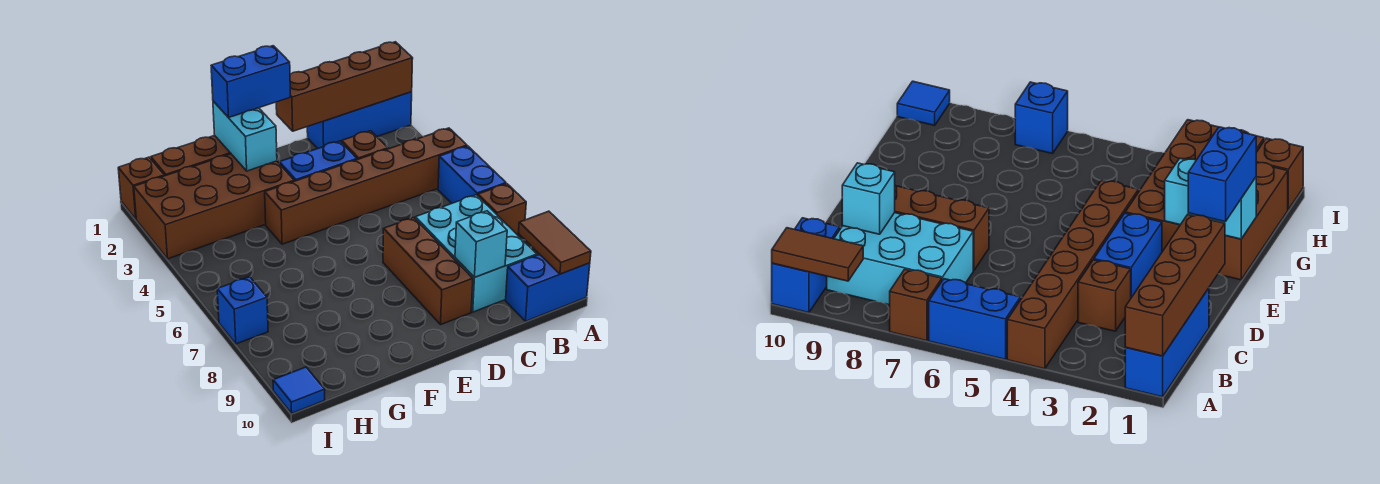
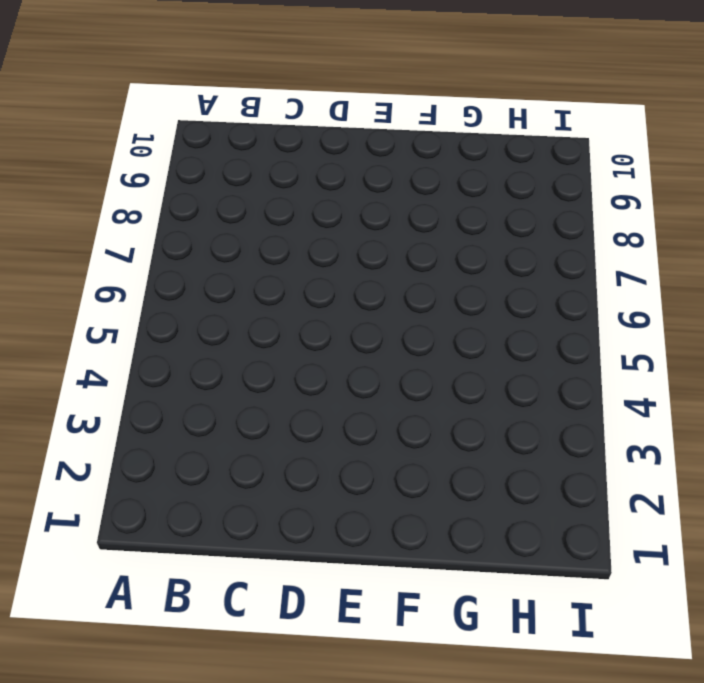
none -> blue 1x3 brick [307,92,412,149]
none -> brown 1x6 brick [265,128,467,244]
none -> blue 1x2 brick [438,146,506,203]

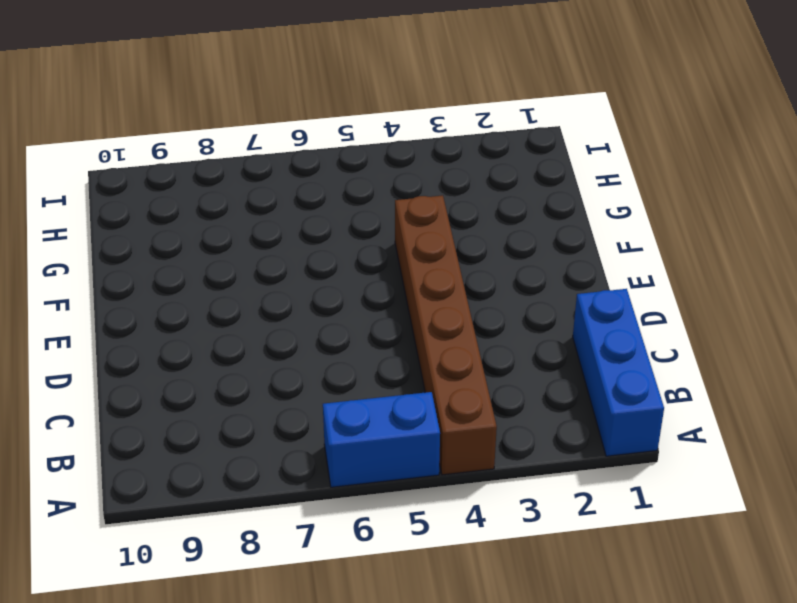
none -> brown 1x1 brick [478,184,526,237]
none -> blue 1x2 brick [506,254,590,321]
none -> cyan 2x3 brick [415,195,537,312]

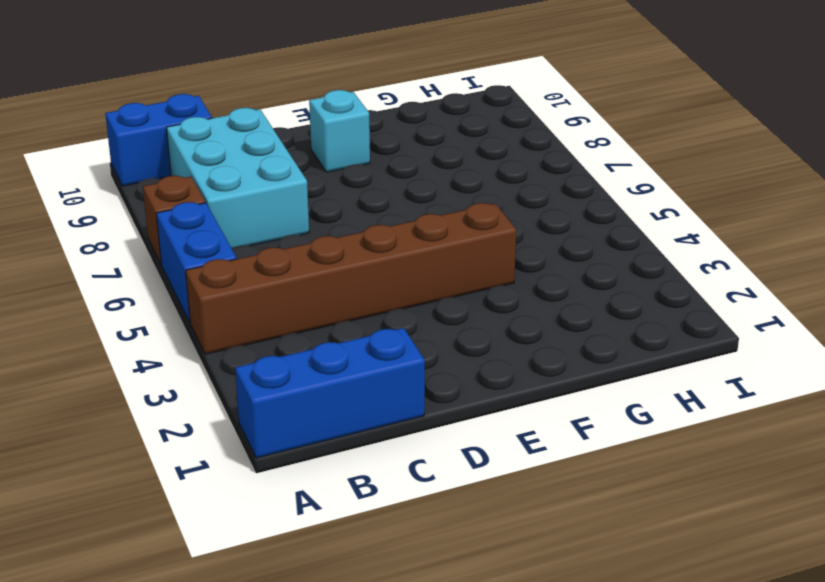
cyan 1x1 brick [309,90,370,172] -> cyan 1x1 brick moved to [455,211,507,277]
none -> brown 1x1 brick [342,131,388,160]
none -> blue 1x2 brick [279,141,357,181]
none -> brown 1x3 brick [383,217,473,324]

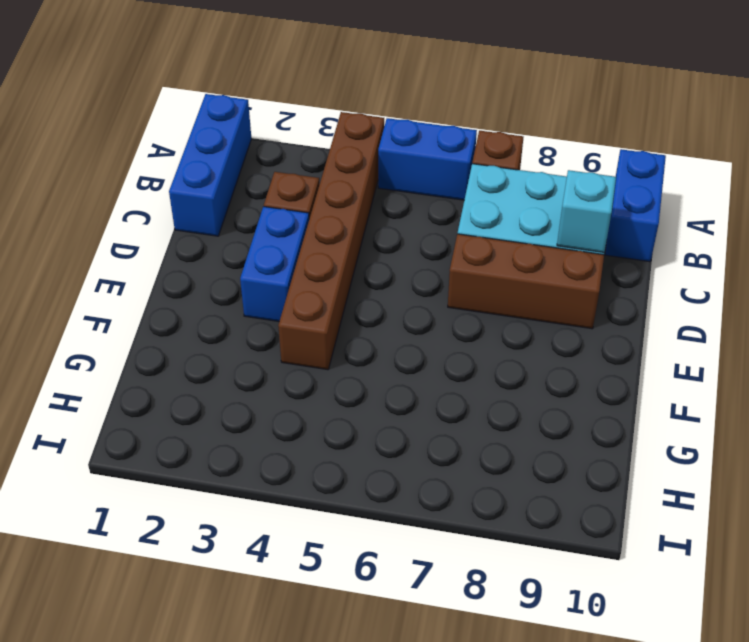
none -> brown 1x3 brick [151,135,231,176]
none -> brown 2x4 brick [134,154,294,259]
none -> brown 1x1 brick [118,157,164,219]

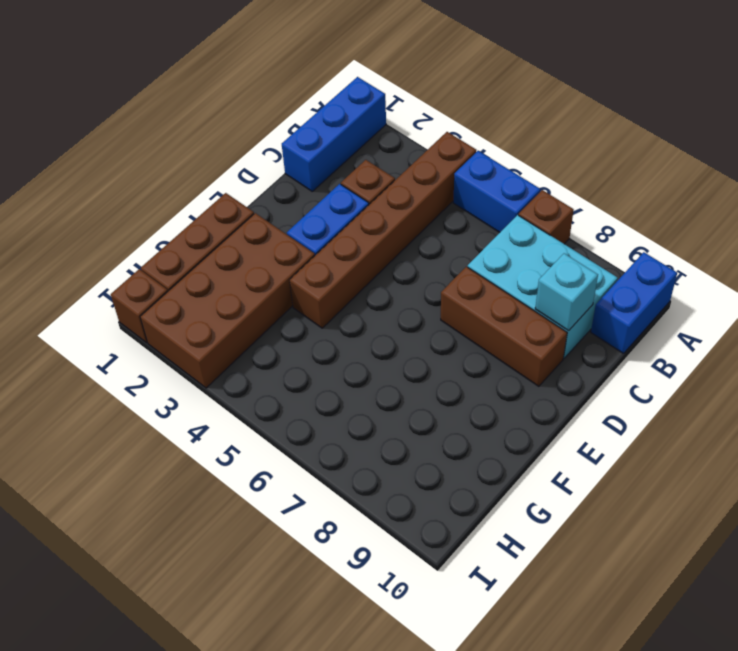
none -> blue 1x1 brick [217,277,268,344]
none -> blue 1x1 tile [273,367,325,413]
none -> brown 1x4 brick [276,42,413,131]

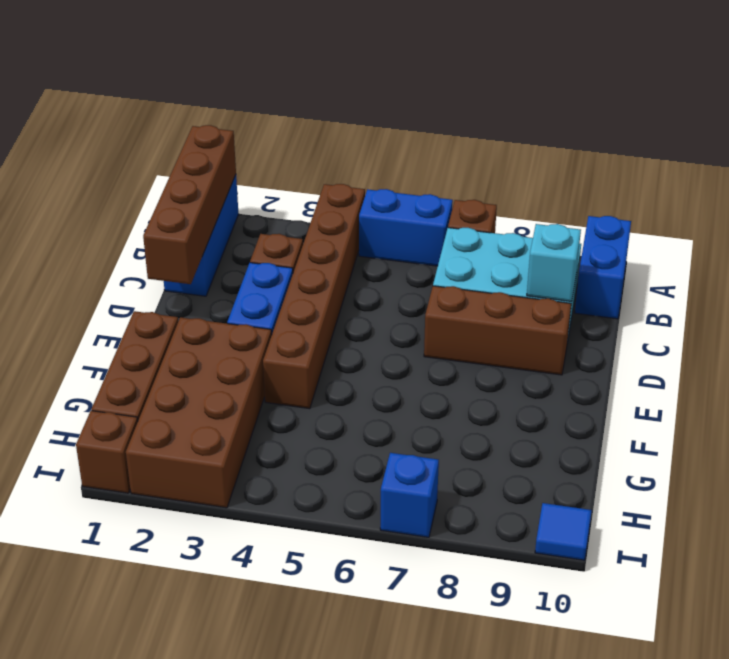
none -> brown 1x2 tile [518,211,591,274]
none -> cyan 1x2 brick [213,101,277,171]
none -> blue 1x2 brick [211,46,290,118]

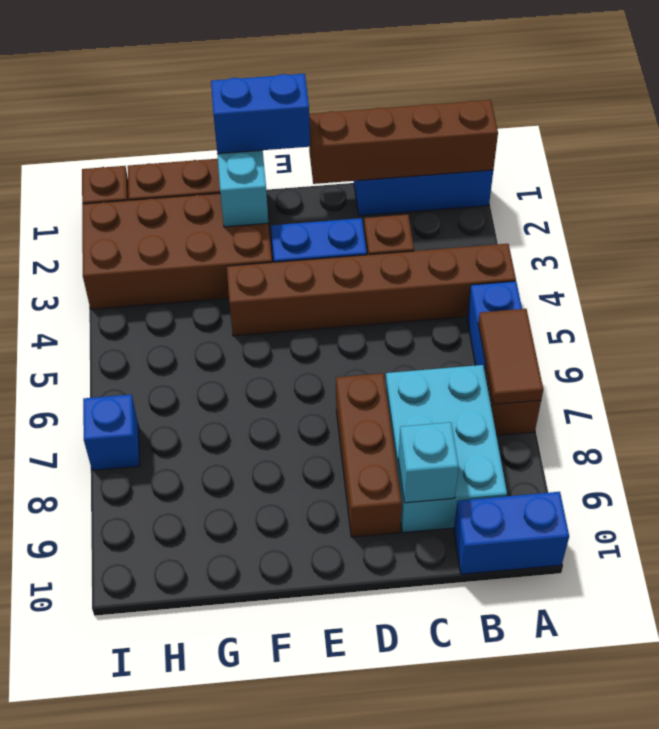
brown 1x2 tile [478,309,543,404] -> brown 1x2 tile moved to [518,211,591,274]
none -> blue 1x1 tile [273,367,325,413]

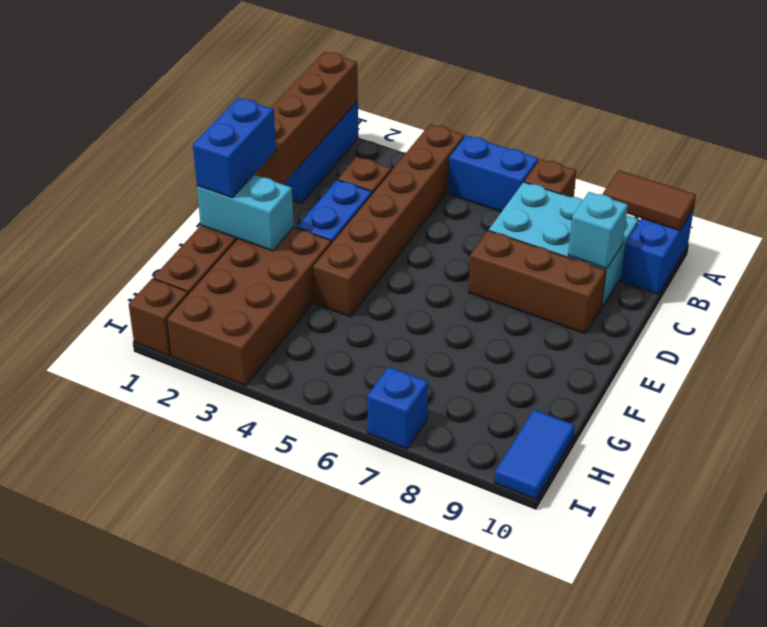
blue 1x2 tile [495,410,575,499] -> blue 1x1 tile [273,367,325,413]

